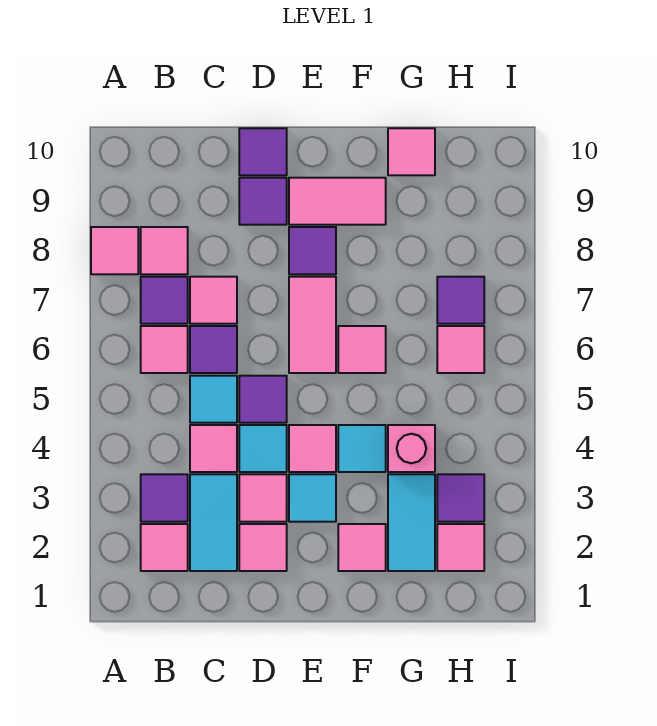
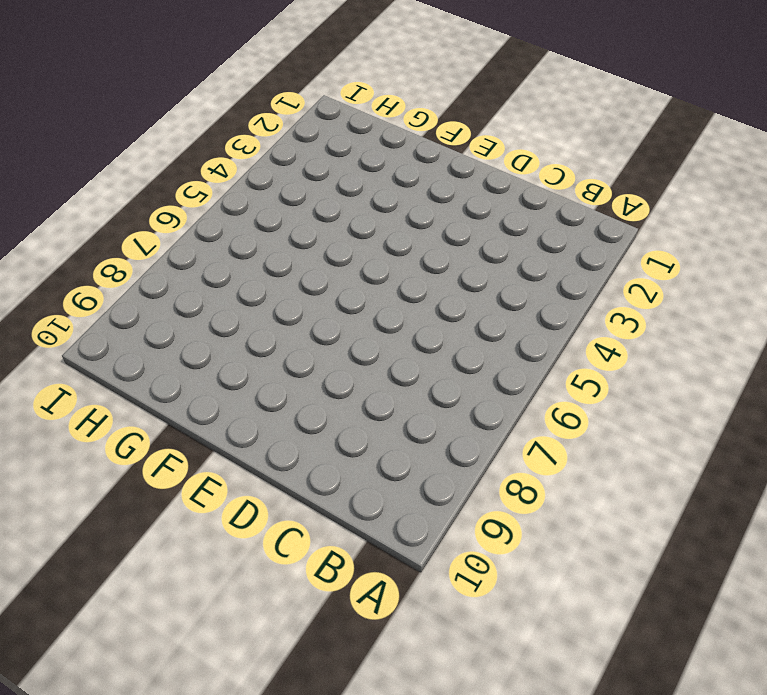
none -> pink 1x1 tile [91,227,138,274]
none -> pink 1x1 tile [141,524,188,571]
none -> purple 1x1 tile [141,474,188,522]
none -> pink 1x1 tile [141,326,188,373]

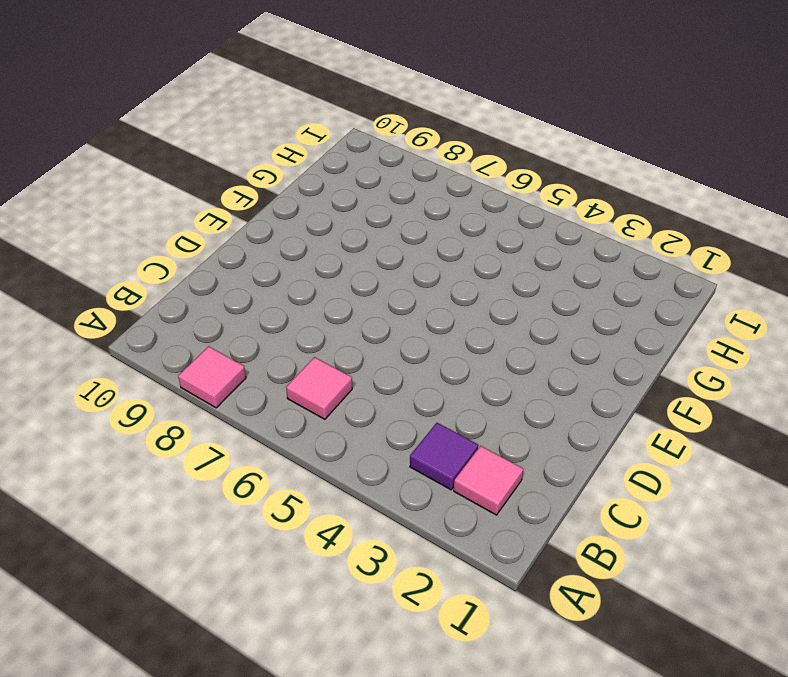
none -> purple 1x1 tile [141,277,188,324]
none -> pink 1x1 tile [141,227,188,274]
none -> cyan 1x2 tile [190,474,237,571]
none -> pink 1x1 tile [190,425,237,472]

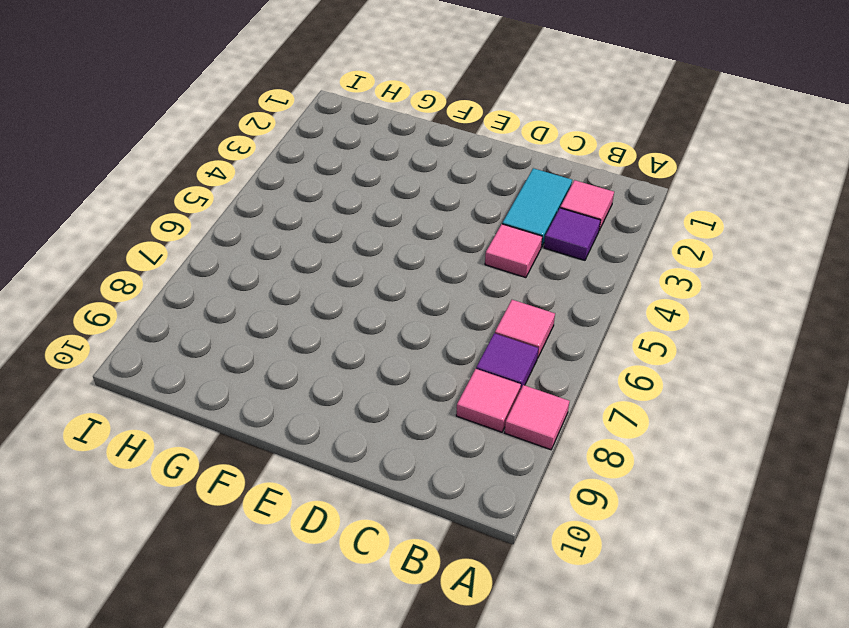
none -> cyan 1x1 tile [190,376,237,423]
none -> purple 1x1 tile [190,326,237,373]
none -> pink 1x1 tile [190,277,237,324]
none -> pink 1x1 tile [239,524,287,571]

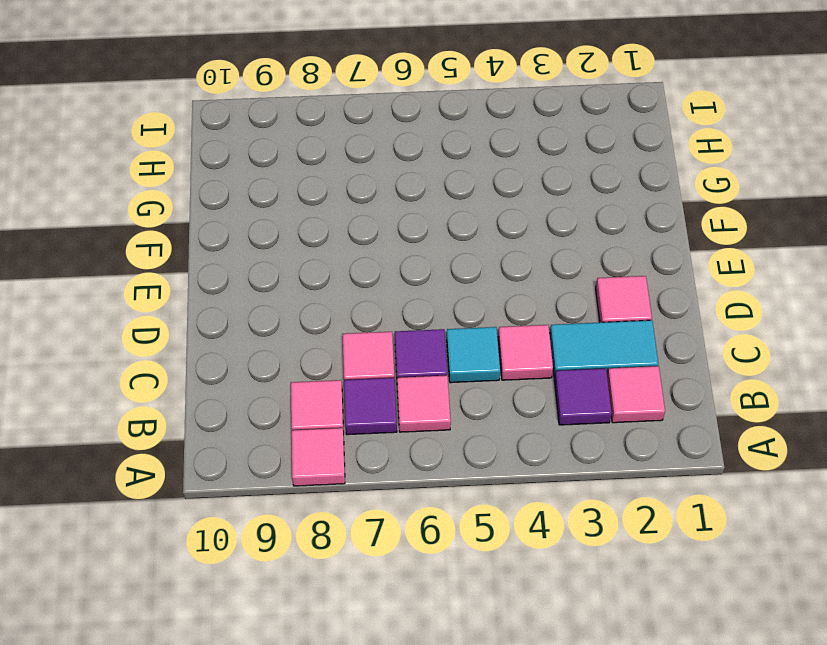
none -> pink 1x1 tile [239,474,287,522]
none -> cyan 1x1 tile [239,425,287,472]
none -> purple 1x1 tile [239,376,287,423]
none -> purple 1x1 tile [239,178,287,225]

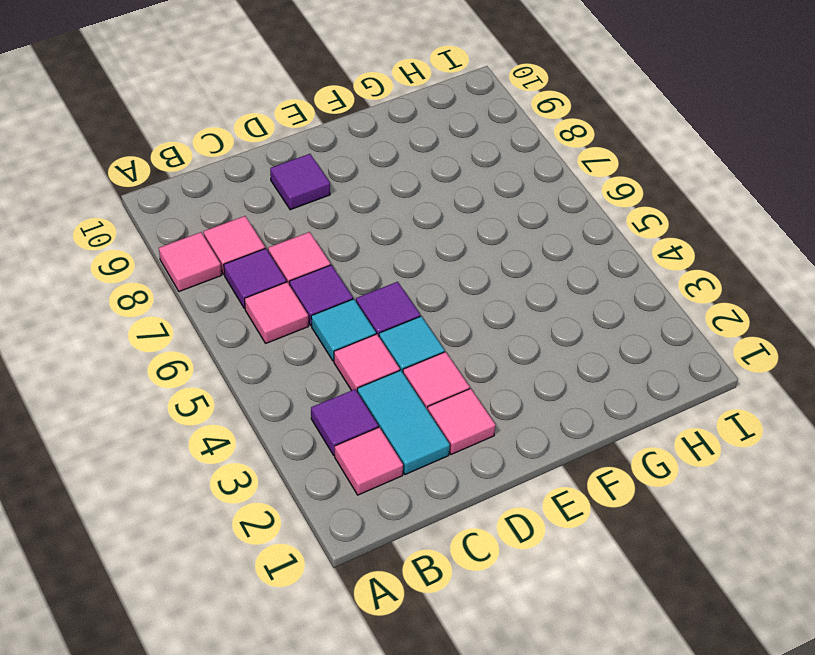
none -> purple 1x1 tile [239,128,287,175]
none -> cyan 1x1 tile [289,474,336,522]
none -> pink 1x1 tile [289,425,336,472]
none -> pink 1x2 tile [289,277,336,373]

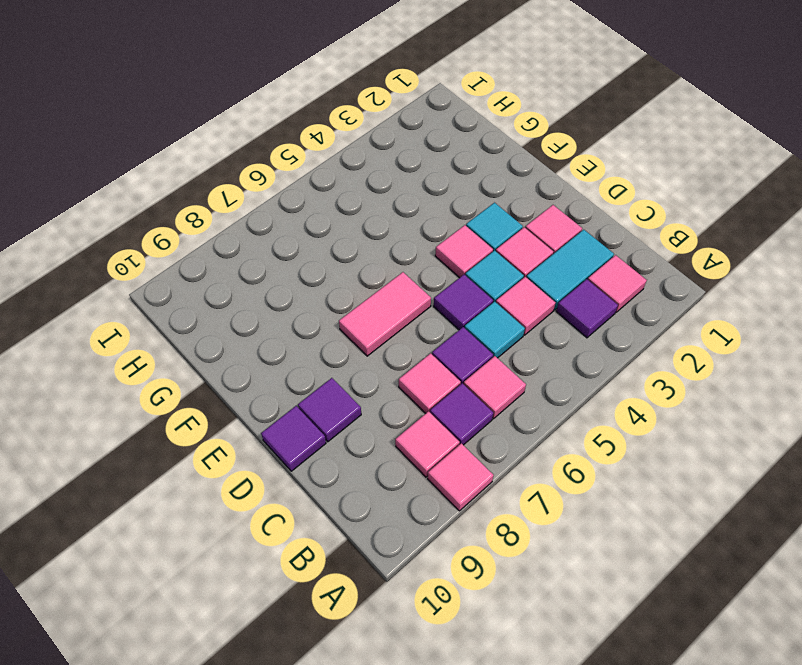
none -> purple 1x1 tile [289,227,336,274]
none -> pink 1x2 tile [289,178,386,225]
none -> pink 1x1 tile [338,524,386,571]
none -> cyan 1x1 tile [338,425,386,472]

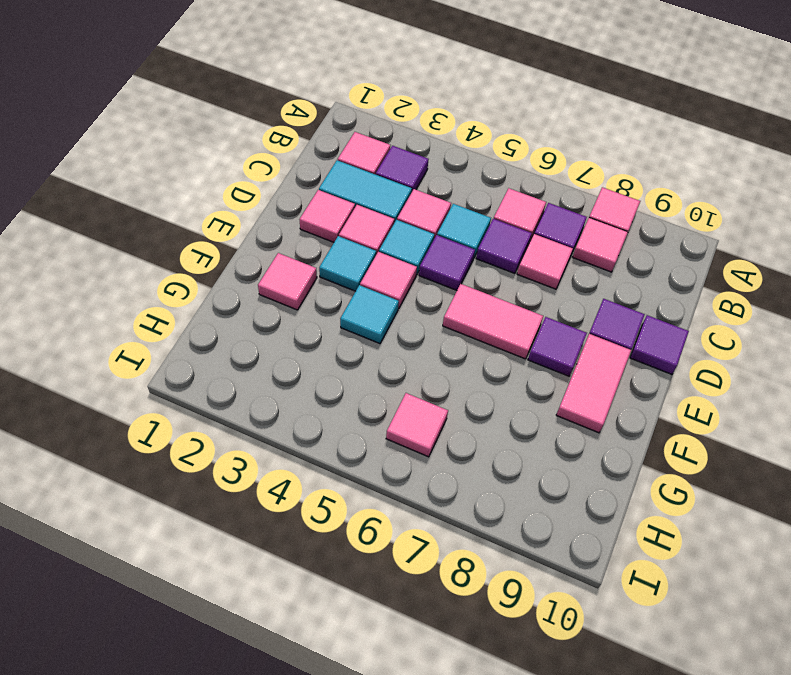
none -> pink 1x1 tile [338,326,386,373]
none -> cyan 1x2 tile [388,474,435,571]
none -> pink 1x1 brick [388,425,435,472]
none -> pink 1x1 tile [388,128,435,175]

